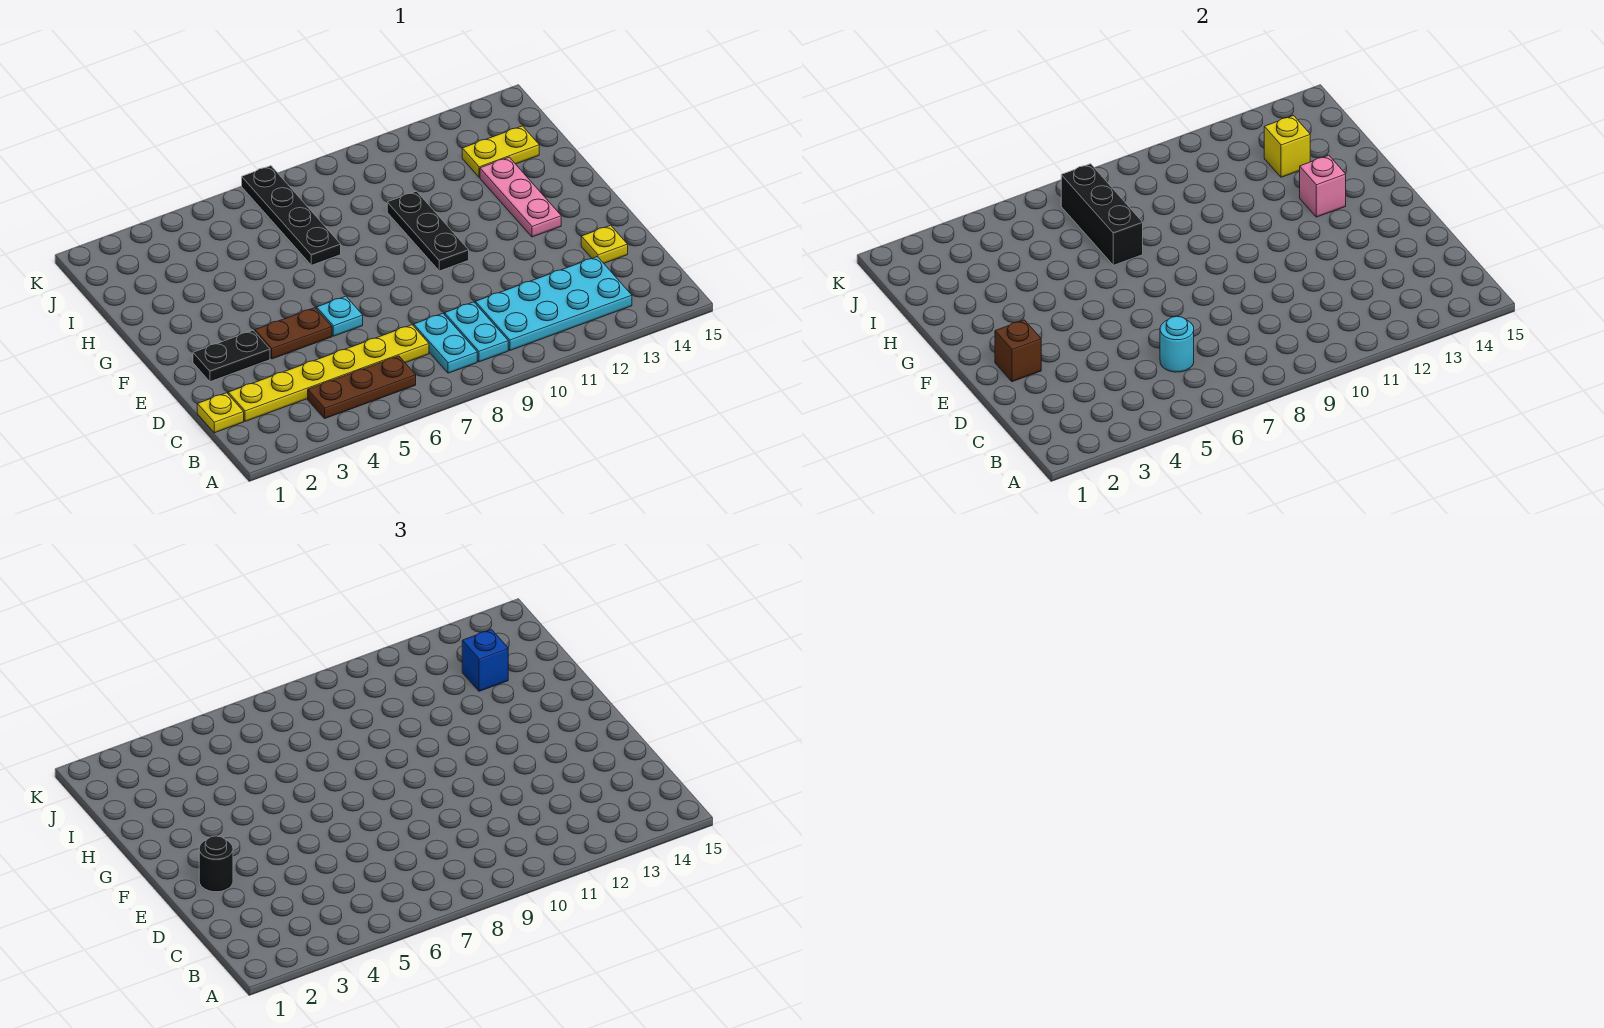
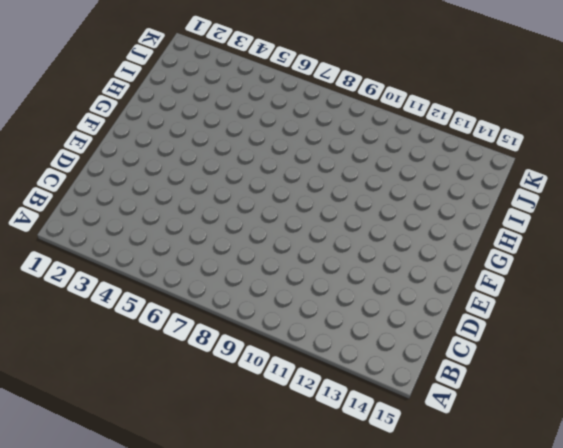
none -> brown 1x3 plate [308,356,416,418]
none -> cyan 1x2 plate [414,313,477,373]
none -> cyan 1x2 plate [445,302,508,362]

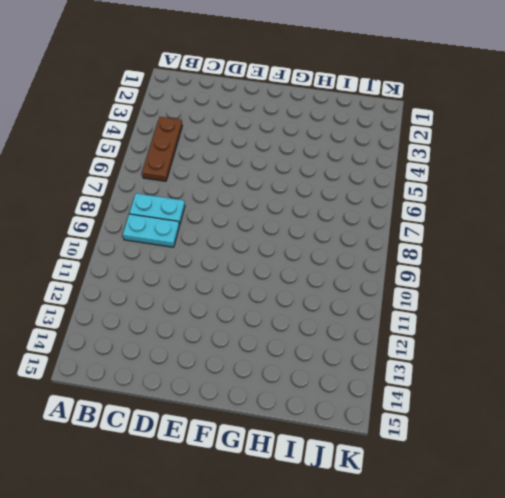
none -> cyan 2x4 plate [475,257,632,350]
none -> yellow 1x1 plate [197,393,244,433]
none -> yellow 1x6 plate [228,325,429,421]

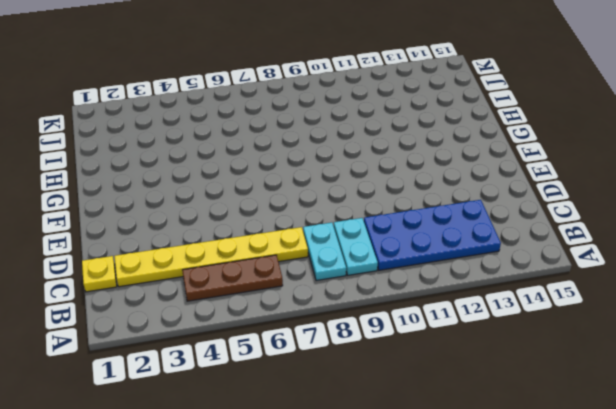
blue 2x4 plate [364,200,501,270] -> cyan 2x4 plate [475,257,632,350]
none -> yellow 1x1 plate [581,225,628,263]
none -> black 1x2 plate [193,330,270,382]
none -> brown 1x2 plate [255,308,332,359]

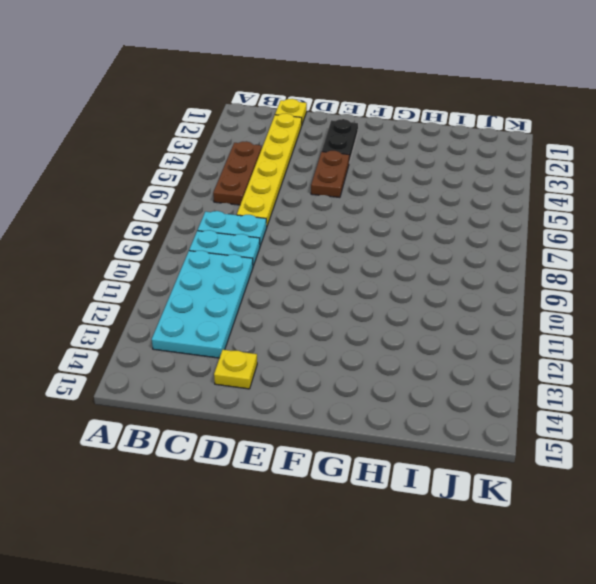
none -> cyan 1x1 plate [317,296,363,336]
none -> black 1x3 plate [387,191,469,271]
none -> pink 1x3 plate [480,157,561,237]

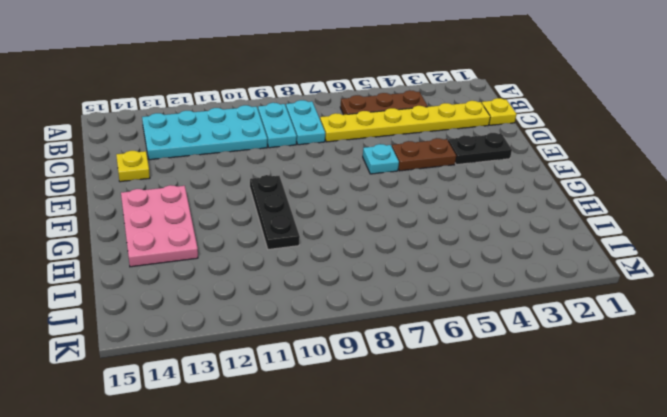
pink 2x3 plate [121,185,198,267] -> pink 1x3 plate [480,157,561,237]
none -> black 1x4 plate [242,166,341,265]
none -> yellow 1x2 plate [462,126,539,177]
none -> cyan 1x1 round brick [1160,316,1194,372]

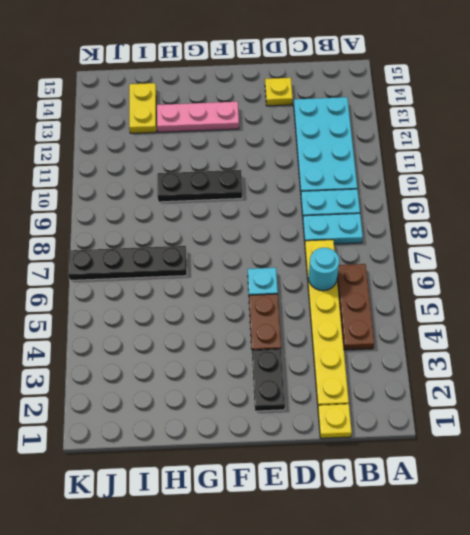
none -> brown 1x1 brick [995,320,1041,382]
none -> pink 1x1 brick [1300,155,1346,217]
none -> black 1x3 brick [1061,164,1143,265]

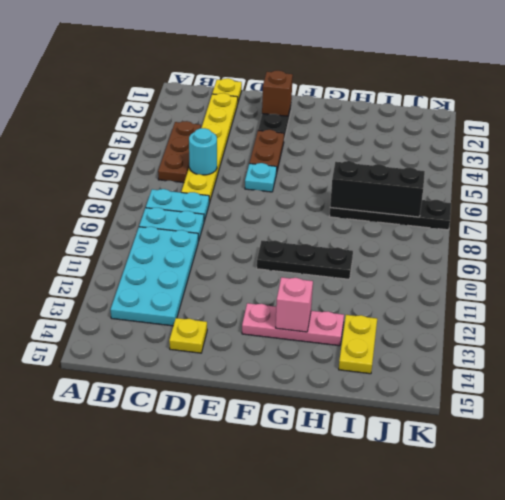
none -> yellow 1x1 brick [1264,116,1310,177]
none -> black 1x1 round brick [199,836,233,892]
none -> blue 1x1 brick [462,630,508,691]

